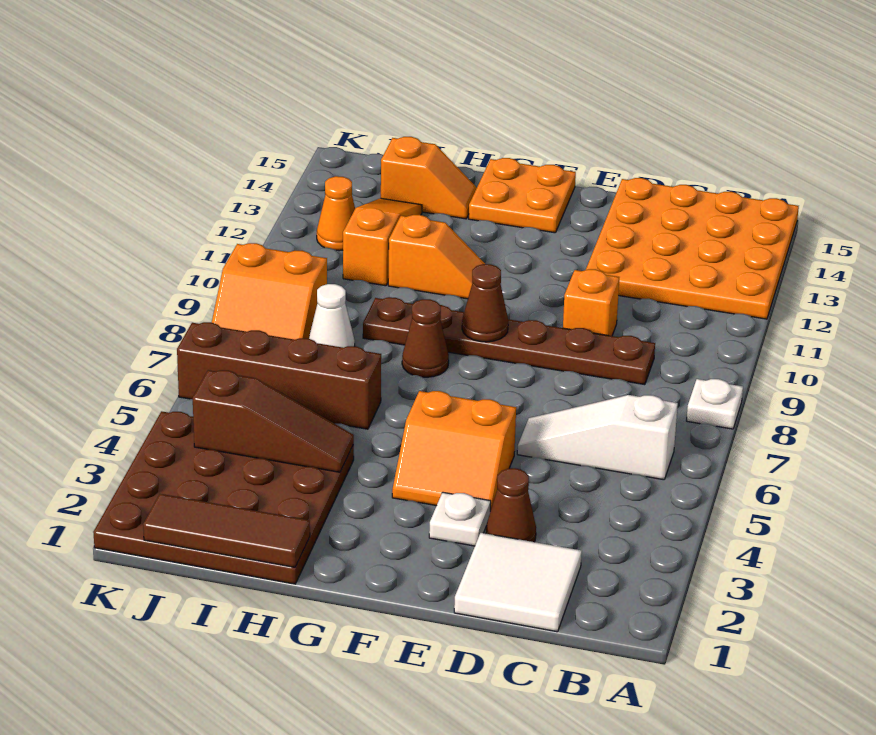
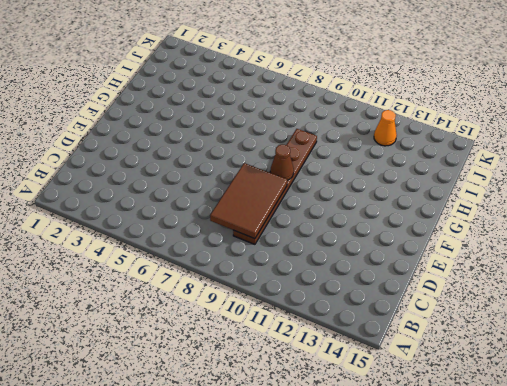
brown 2x3 tile [210,163,287,239] -> none
none -> white 1x1 plate [686,379,743,429]
none -> orange 4x4 plate [586,178,799,319]
none -> white 1x3 slope [517,395,678,480]

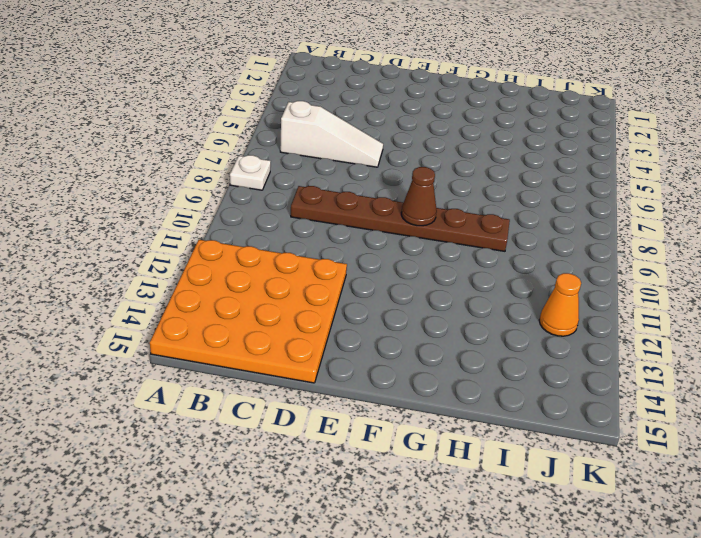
none -> white 2x2 tile [454,533,582,632]
none -> brown 1x1 cone [486,468,536,542]
none -> orange 1x1 brick [563,269,619,336]

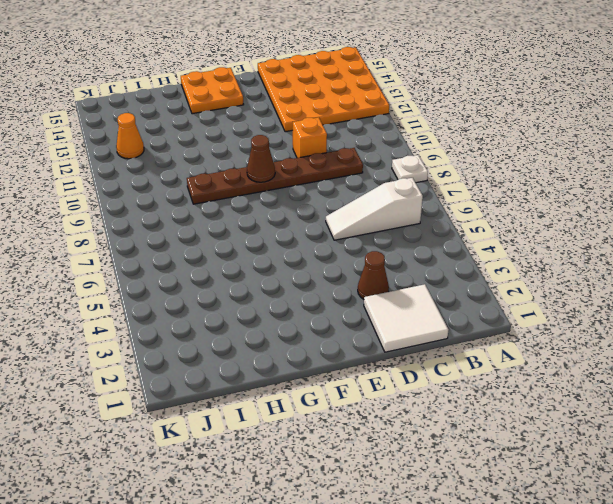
none -> white 1x1 plate [429,492,491,546]
none -> orange 2x2 slope [392,391,516,511]
none -> brown 1x1 cone [402,299,449,377]

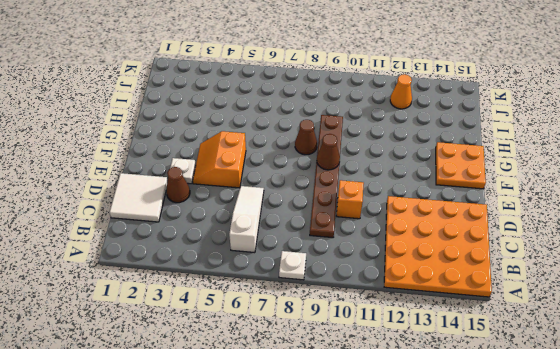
none -> orange 1x2 slope [388,215,485,299]
none -> brown 4x4 plate [93,411,354,584]
none -> brown 1x4 brick [177,322,381,429]

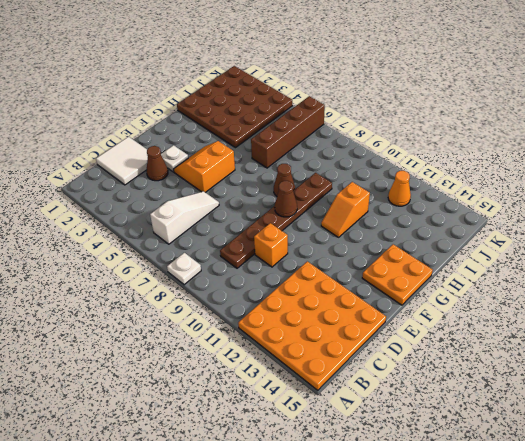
none -> orange 1x2 slope [381,137,477,219]
none -> white 1x1 cone [309,284,355,348]
none -> orange 1x3 slope [343,198,422,286]

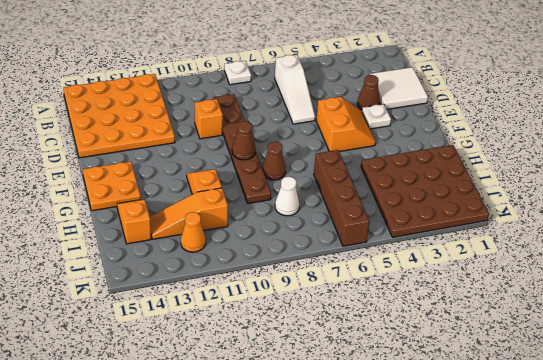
none -> orange 2x2 slope [212,243,327,340]
none -> brown 1x3 tile [143,494,310,567]
none -> brown 1x3 slope [193,370,354,472]

